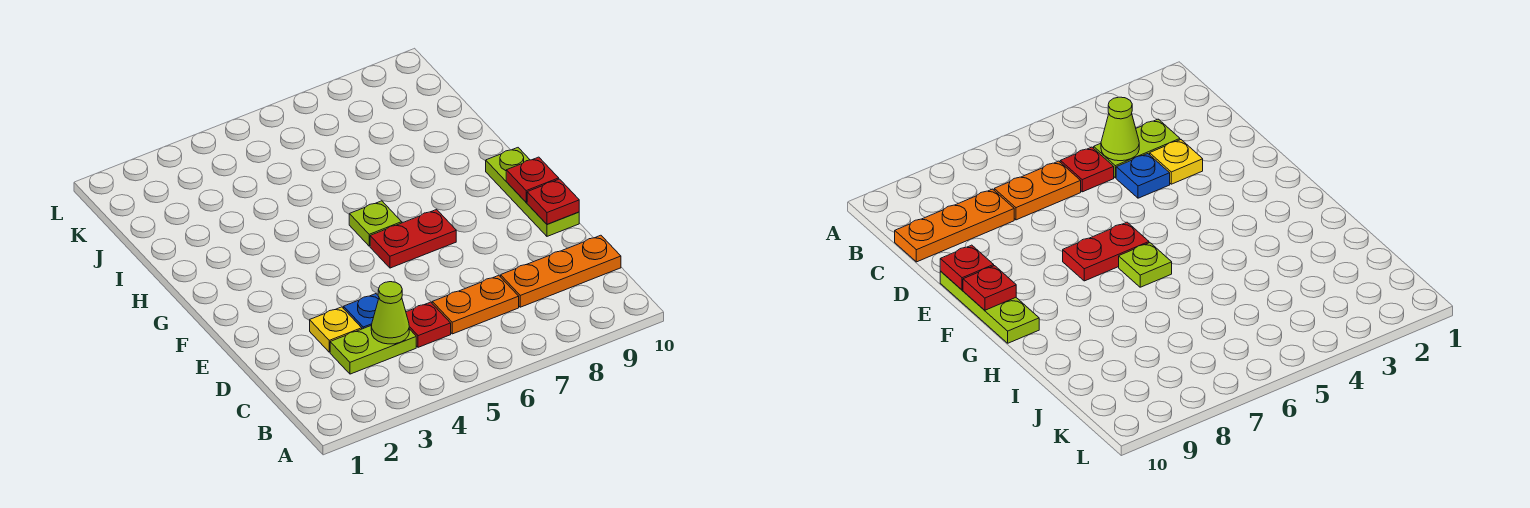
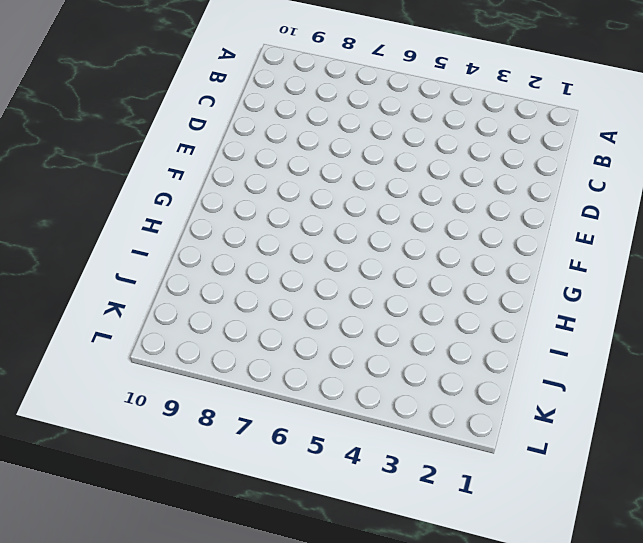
none -> lime 1x2 plate [330,326,416,374]
none -> red 1x1 plate [406,302,451,347]
none -> orange 1x2 plate [432,275,519,334]

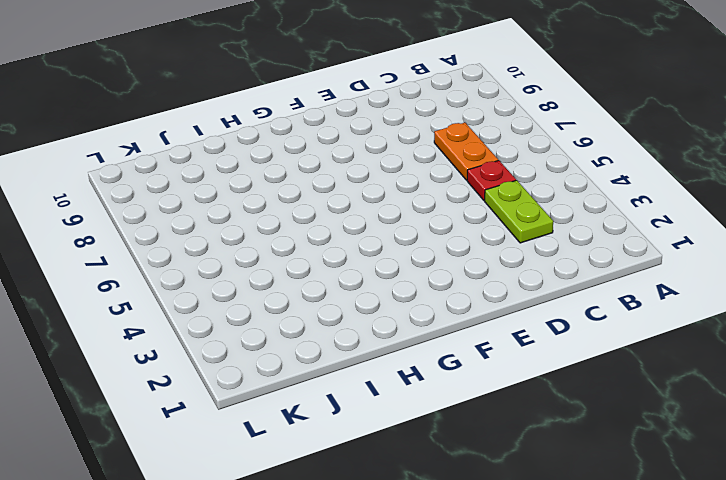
none -> orange 1x3 plate [501,235,621,307]
none -> yellow 1x1 plate [310,307,362,352]
none -> blue 1x1 plate [344,294,379,329]

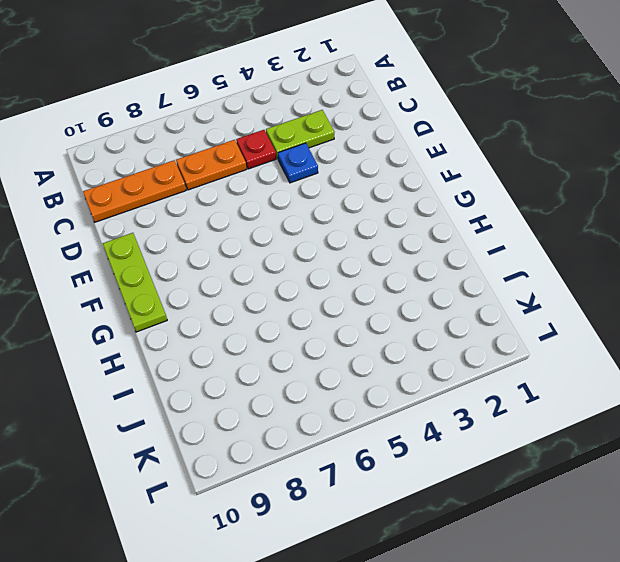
none -> yellow 1x1 plate [310,307,362,352]
none -> red 1x2 plate [370,210,456,268]
none -> lime 1x1 plate [349,201,402,246]

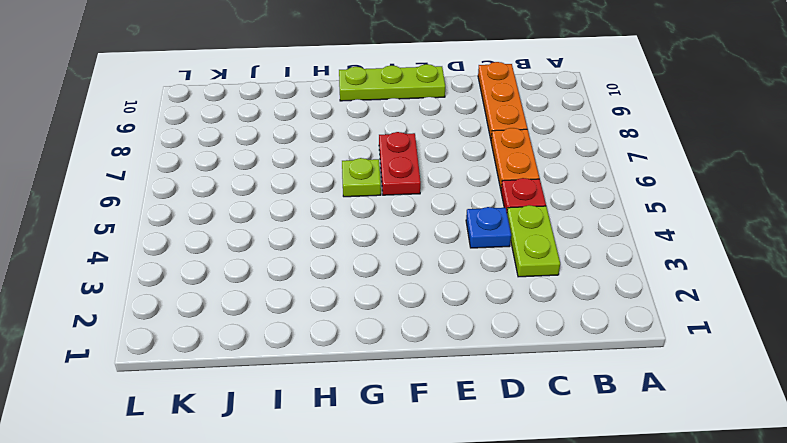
none -> yellow 1x1 plate [310,307,362,352]
none -> lime 1x1 cone [371,282,409,344]
none -> red 1x1 plate [527,179,579,224]

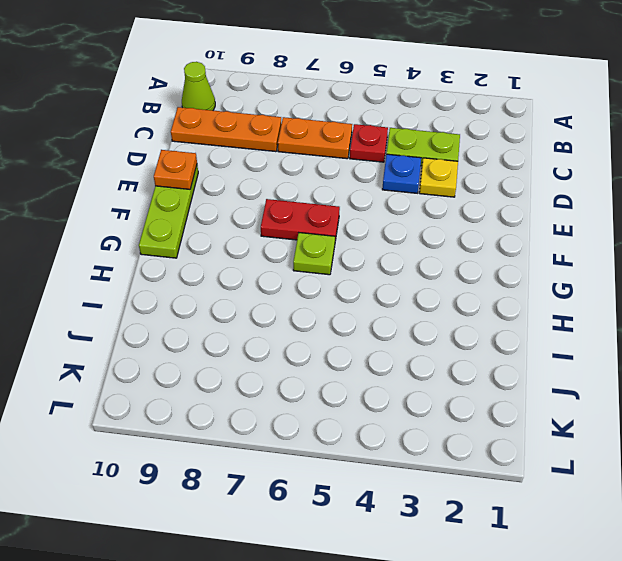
lime 1x1 cone [182,62,215,110] -> lime 1x1 cone moved to [371,282,409,344]
orange 1x1 plate [154,150,197,189] -> red 1x1 plate [527,179,579,224]
none -> red 1x1 plate [506,157,559,202]

